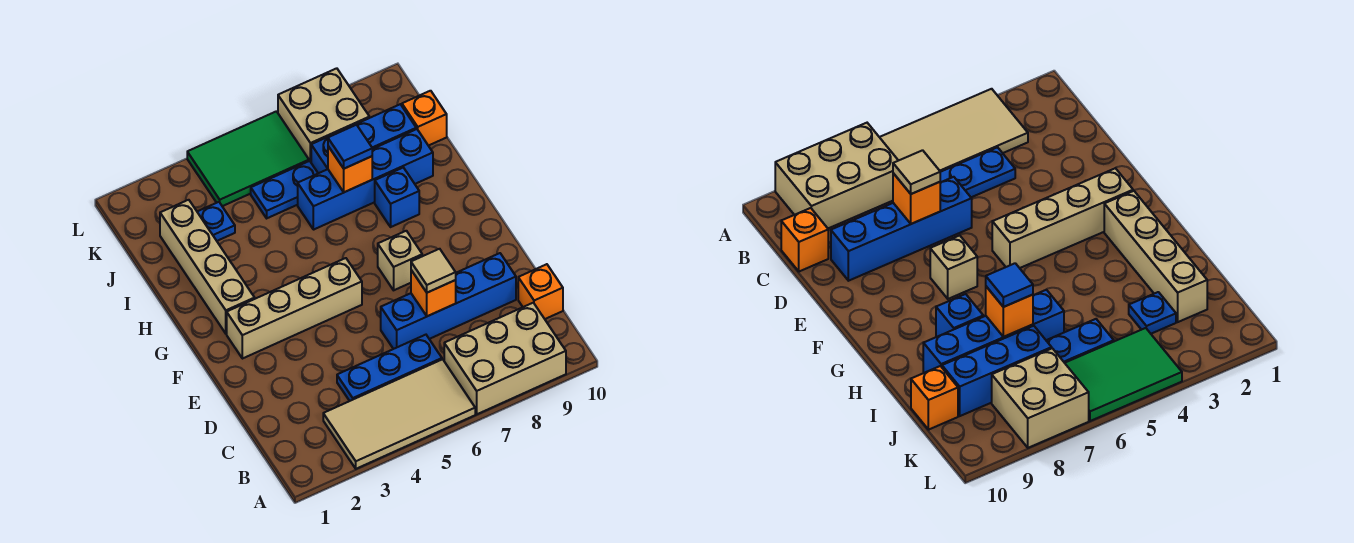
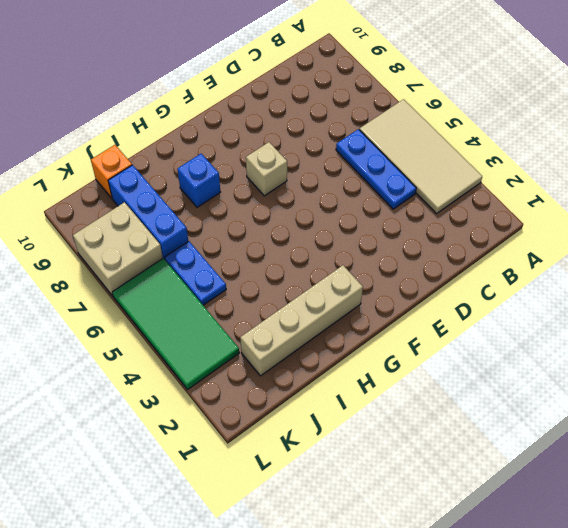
green 2x4 tile [112,258,239,389] -> green 2x3 tile [187,111,309,206]
none -> tan 2x3 brick [444,303,566,414]
none -> orange 1x1 brick [518,264,563,319]
none -> blue 1x4 brick [381,253,516,349]

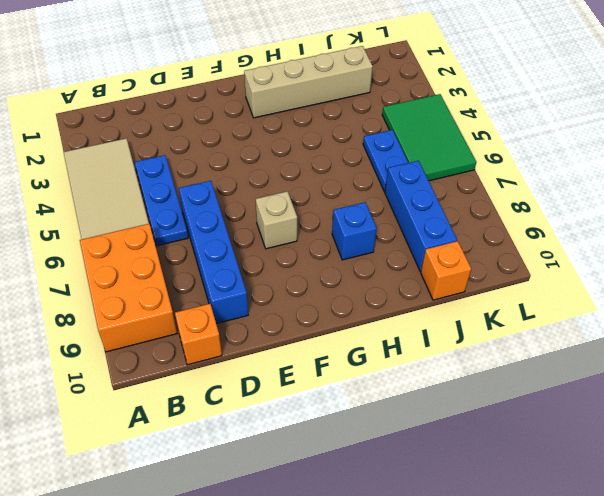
orange 2x3 brick [80,224,177,352] -> tan 2x3 brick [444,303,566,414]
none -> tan 1x4 brick [227,258,362,359]
none -> blue 1x4 brick [298,129,433,230]
none -> blue 1x1 plate [197,202,235,241]

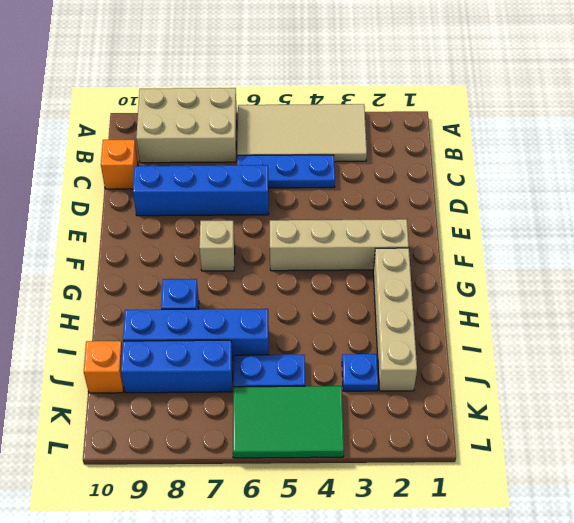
none -> tan 2x2 brick [278,68,369,162]
none -> orange 1x1 brick [411,270,456,316]
none -> orange 1x1 brick [328,146,372,192]

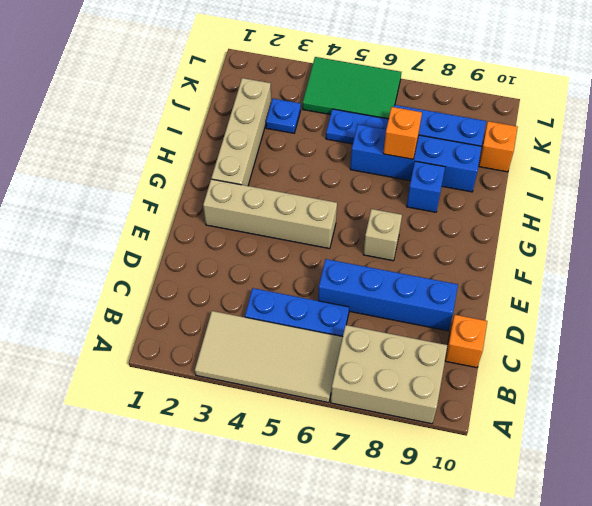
none -> tan 2x2 brick [278,68,369,162]
none -> orange 1x1 brick [411,270,456,316]
none -> tan 1x1 tile [411,249,456,293]

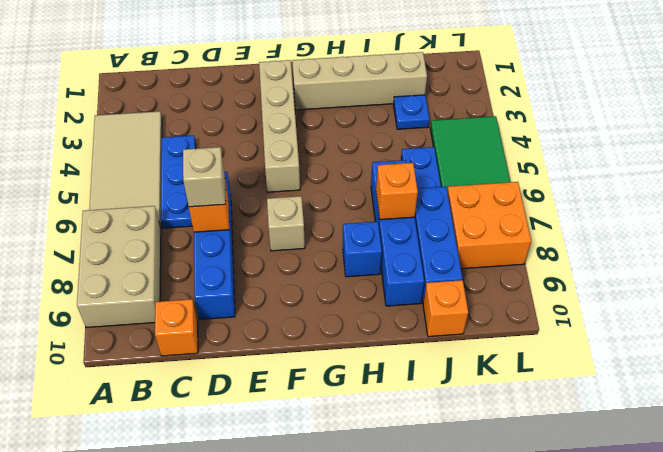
tan 1x1 brick [183,147,226,207] -> tan 1x1 tile [411,249,456,293]
orange 2x2 brick [447,182,531,269] -> tan 2x2 brick [278,68,369,162]
none -> blue 1x1 tile [328,125,372,169]

